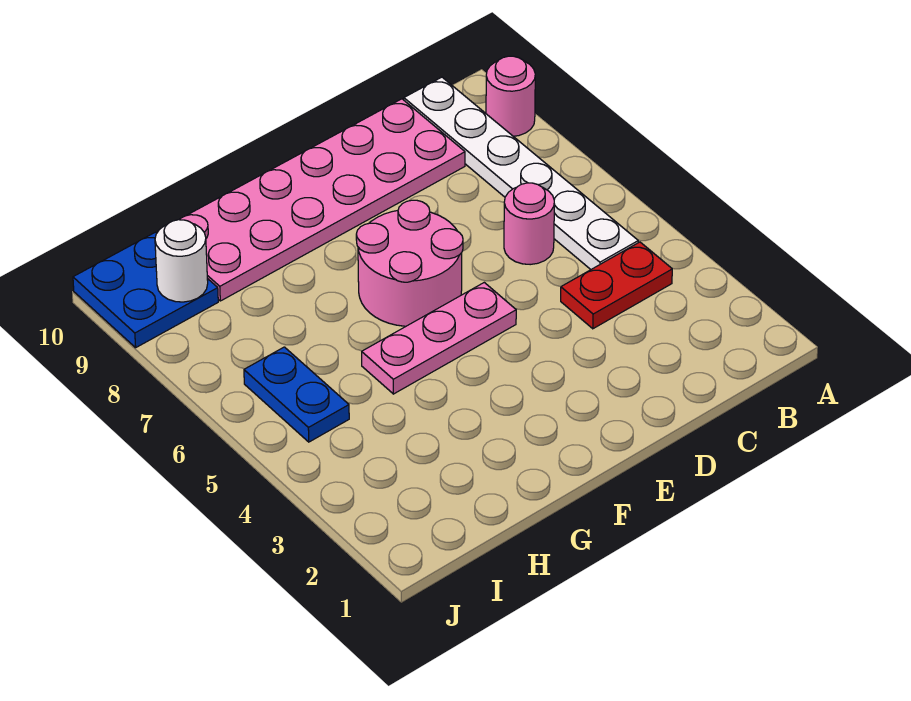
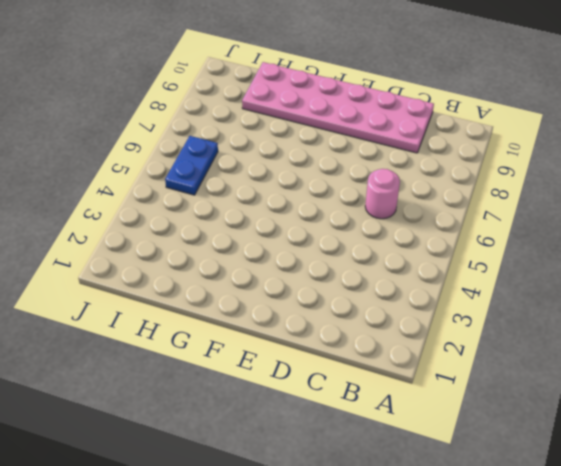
none -> pink 1x1 round brick [486,56,535,136]
none -> red 1x2 plate [561,242,672,329]

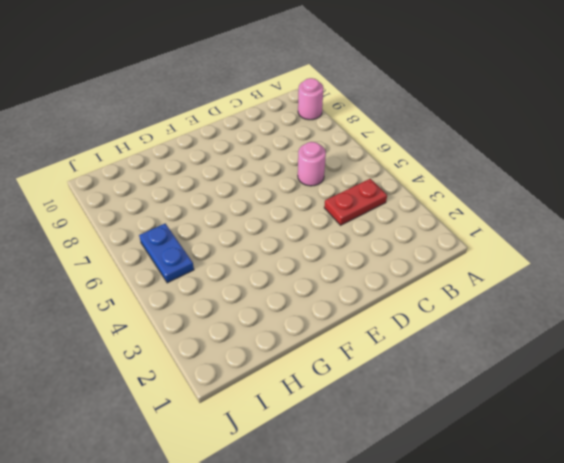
none -> white 1x6 plate [404,77,638,269]
none -> pink 2x6 plate [179,99,465,301]

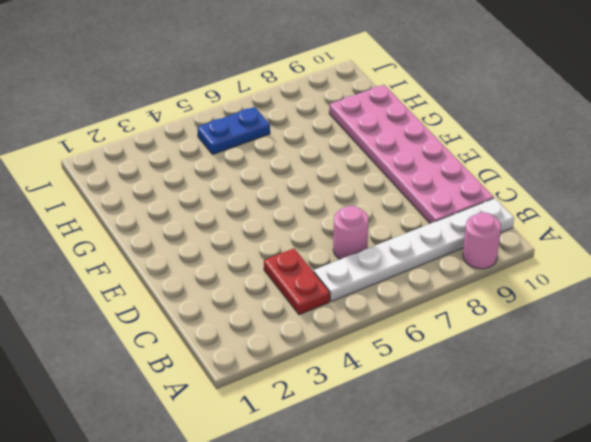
none -> pink 1x3 plate [362,283,516,394]
none -> pink 2x2 round brick [356,200,463,326]

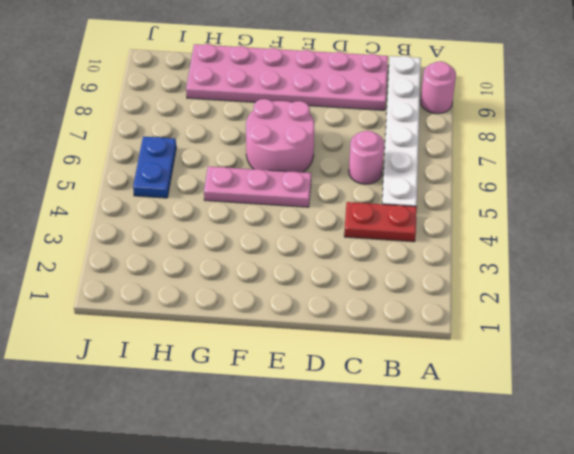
none -> blue 2x2 plate [73,232,218,348]
none -> white 1x1 round brick [155,220,208,302]

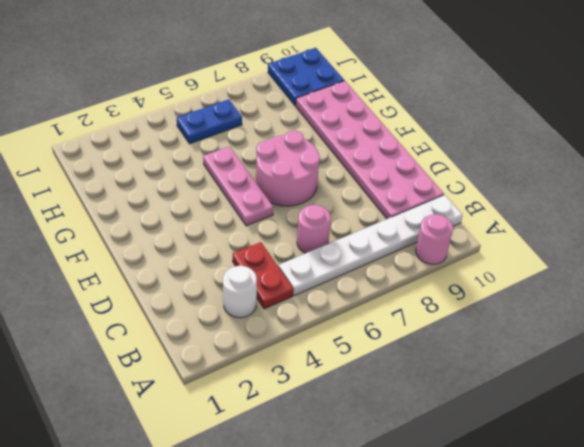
white 1x1 round brick [223,266,257,318] -> white 1x1 round brick moved to [155,220,208,302]

